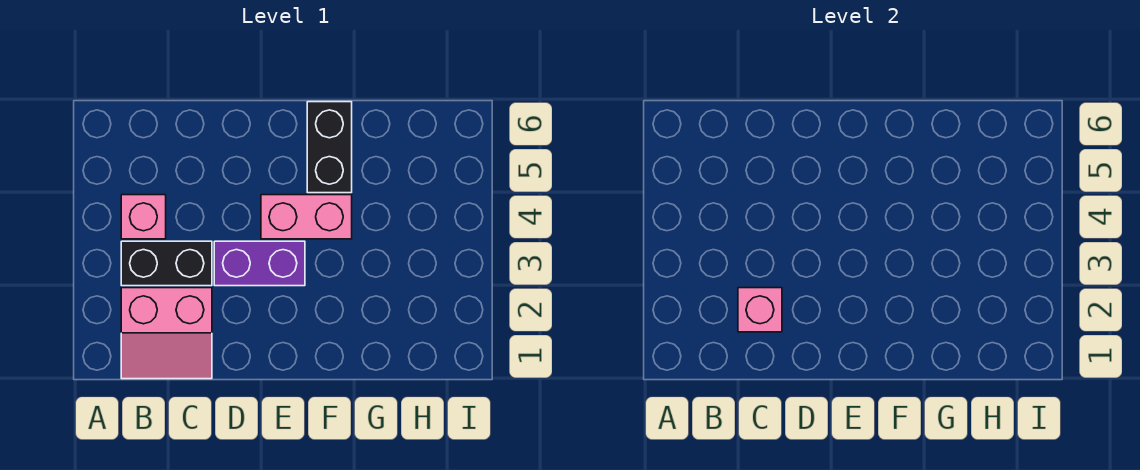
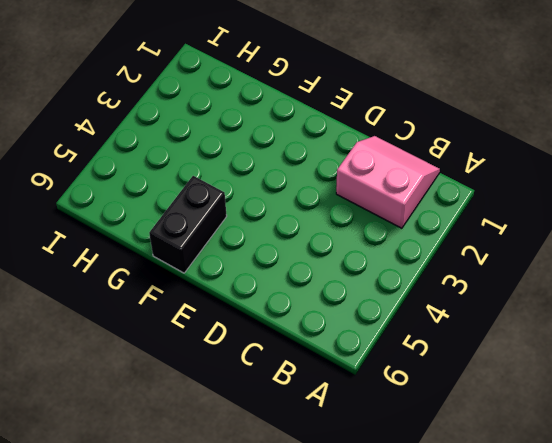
none -> black 1x2 brick [121,241,212,286]
none -> pink 1x1 brick [121,195,166,239]

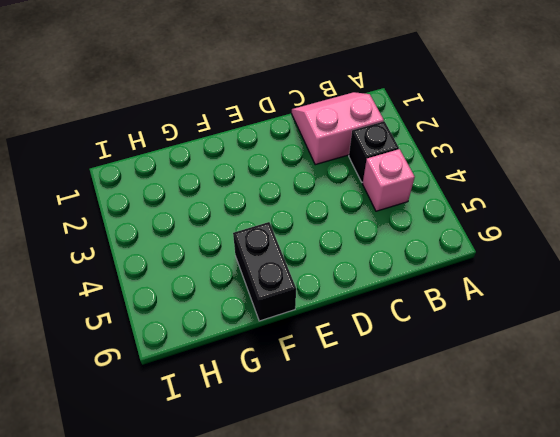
black 1x1 brick [349,121,399,182] -> black 1x2 brick [121,241,212,286]
none -> purple 1x2 brick [214,241,305,286]
none -> pink 1x2 brick [261,195,352,239]

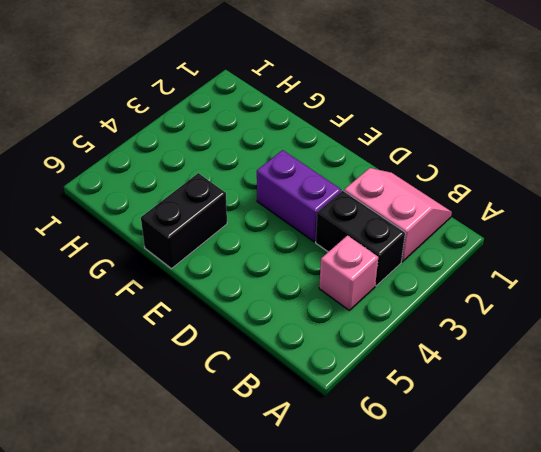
none -> pink 1x2 brick [261,195,352,239]
none -> pink 1x1 brick [738,288,782,332]

